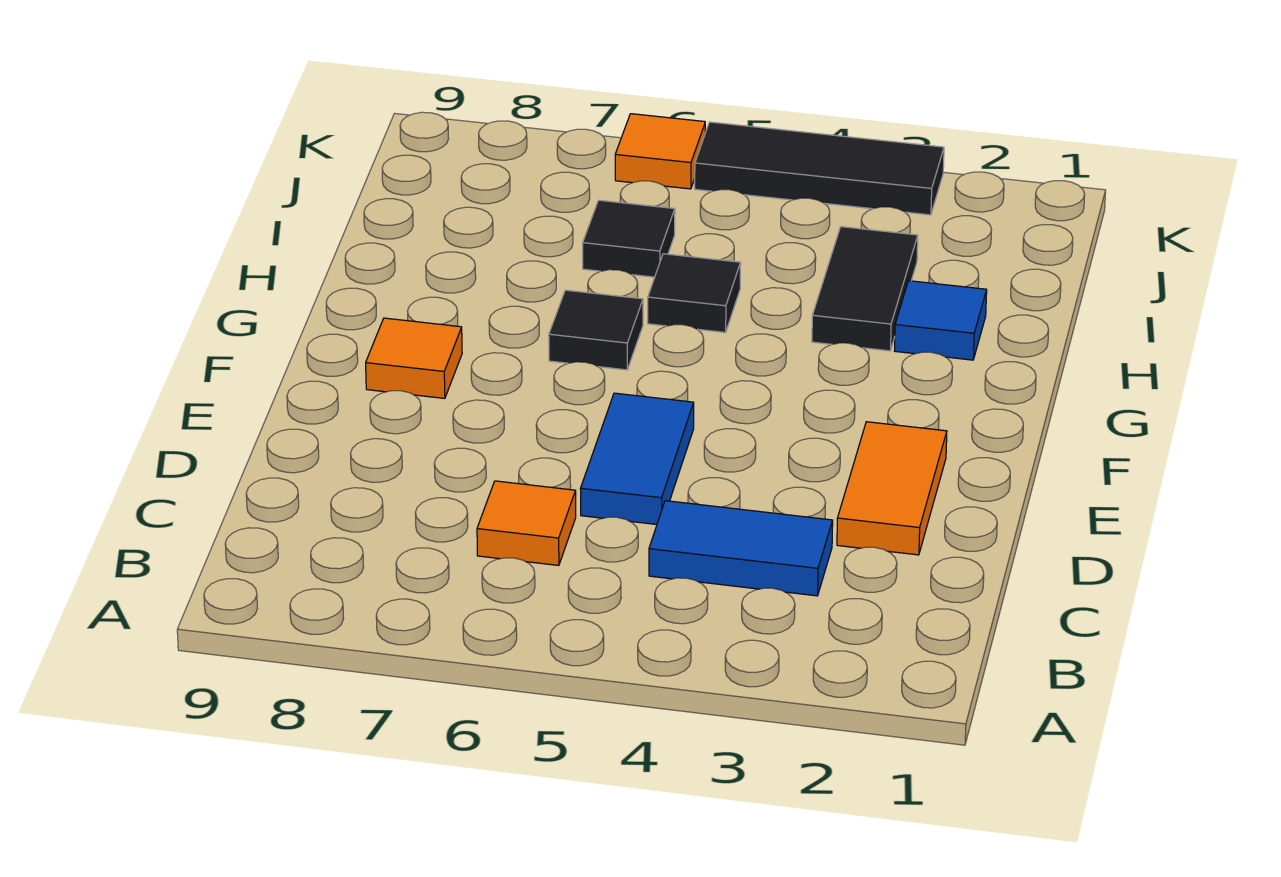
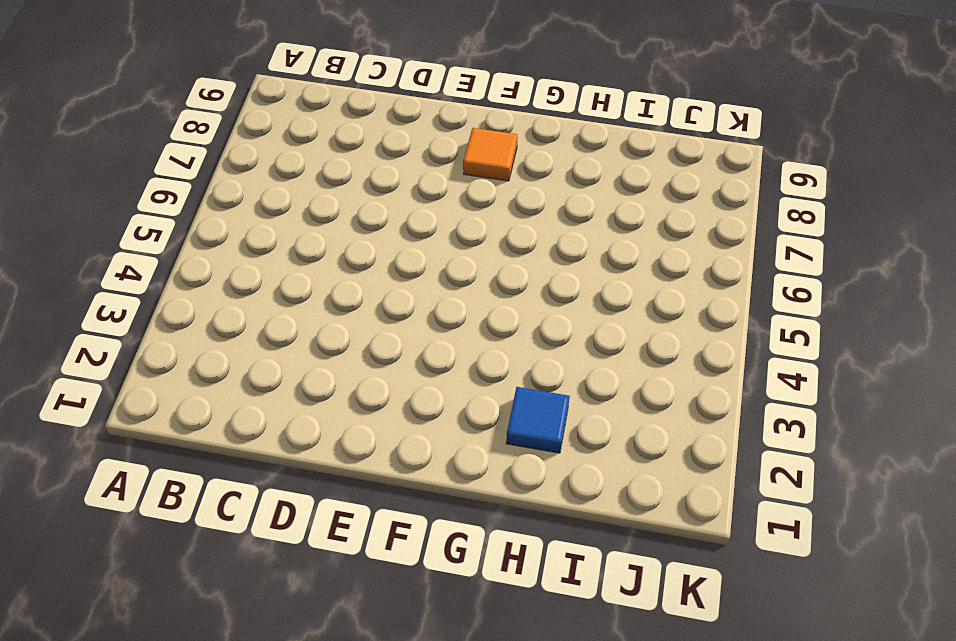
none -> blue 1x2 tile [649,501,833,596]
none -> orange 1x1 tile [477,481,576,565]
none -> orange 1x2 tile [837,422,947,555]

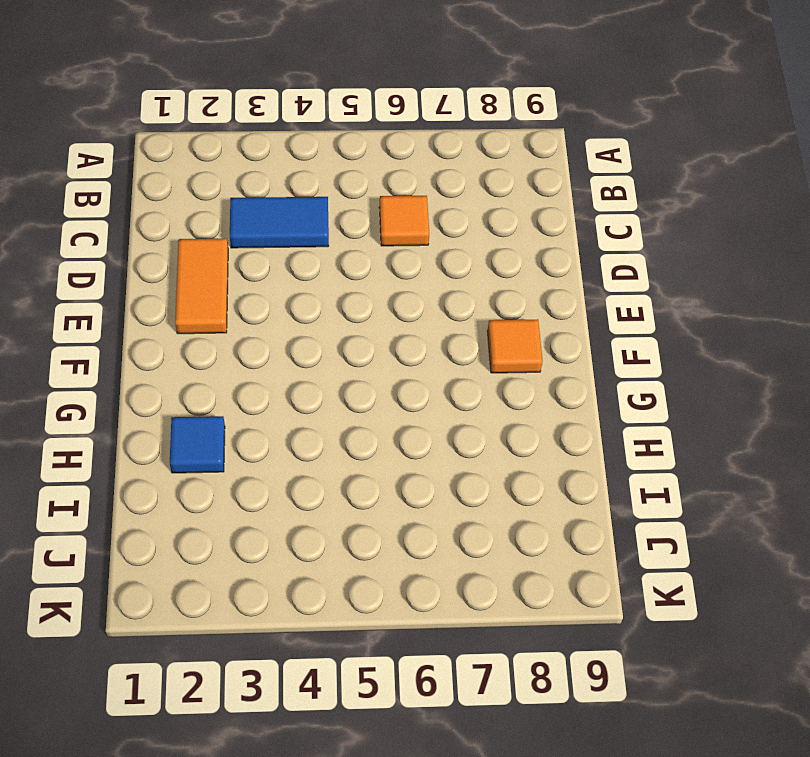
none -> blue 1x2 tile [581,393,694,524]
none -> black 1x1 tile [549,290,643,370]
none -> black 1x2 tile [812,227,918,351]

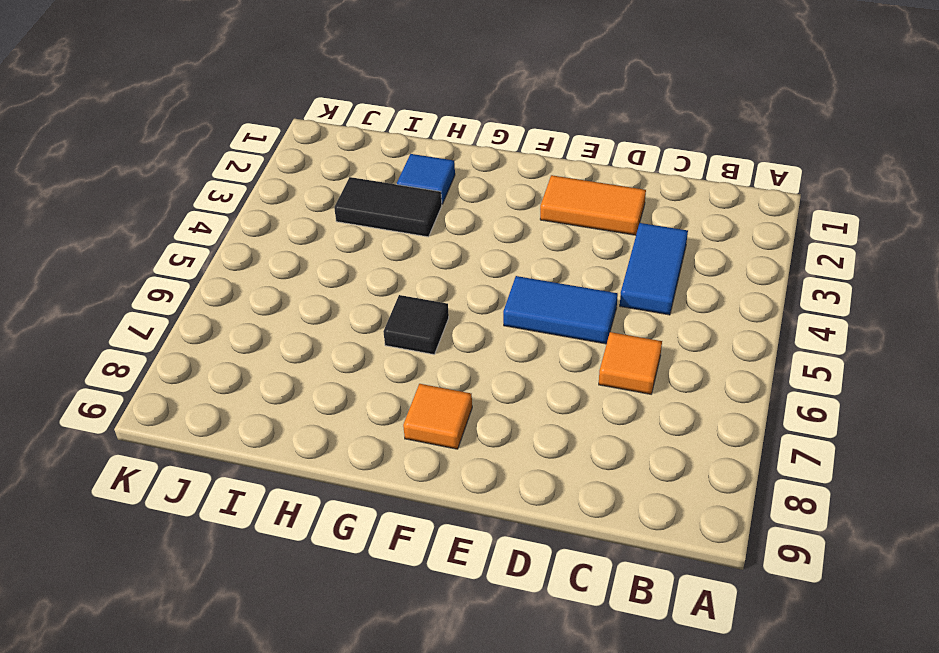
none -> black 1x1 tile [648,254,741,333]
none -> black 1x1 tile [583,200,675,277]
none -> black 1x3 tile [695,122,944,215]

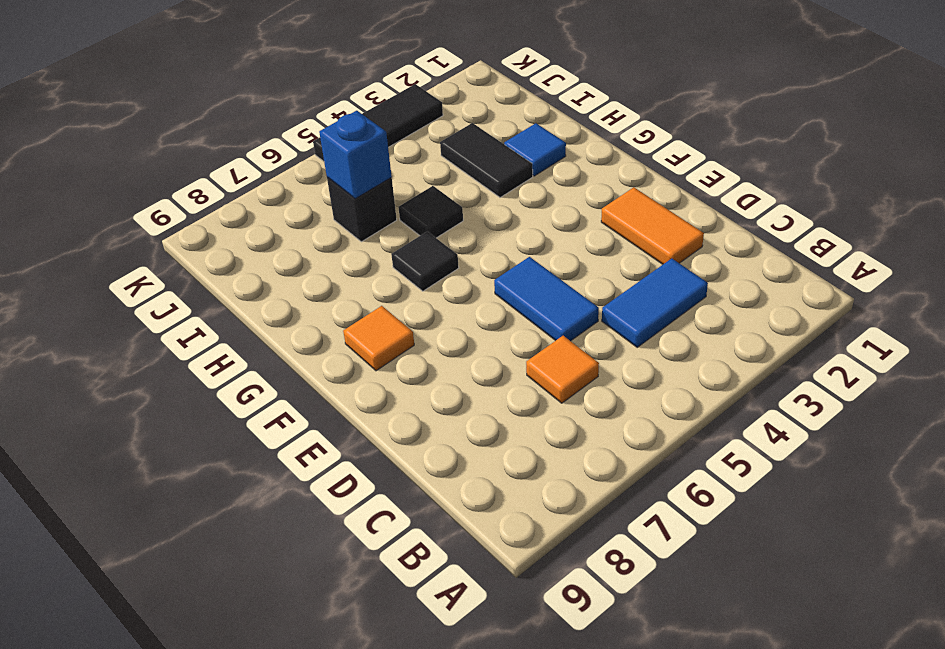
black 1x1 brick [327,177,397,242] -> black 1x1 tile [583,200,675,277]
blue 1x1 brick [319,111,392,199] -> none
none -> orange 1x1 tile [615,114,705,189]

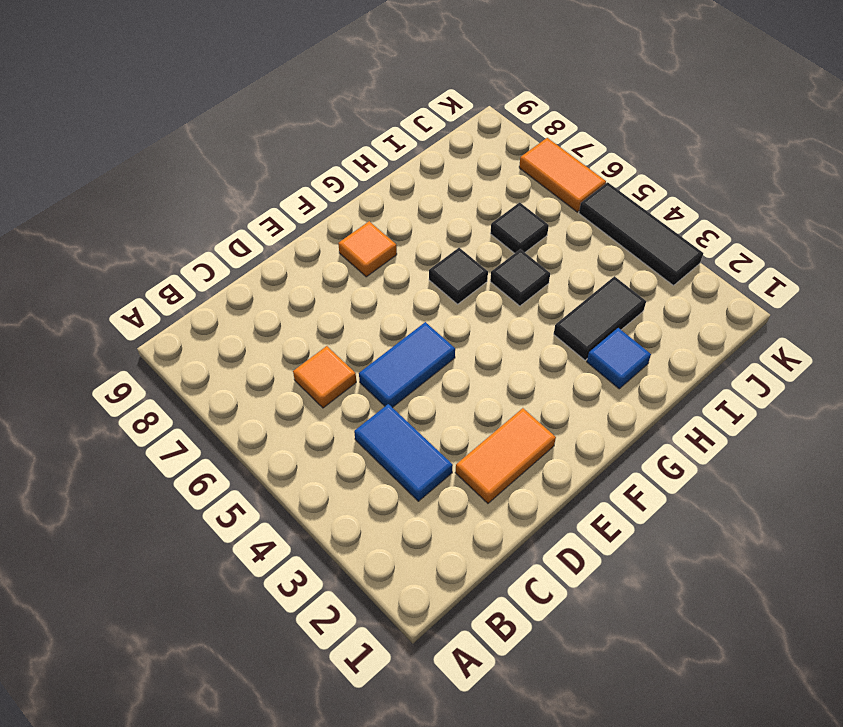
orange 1x2 tile [519,138,606,212] -> orange 1x1 tile [615,114,705,189]

